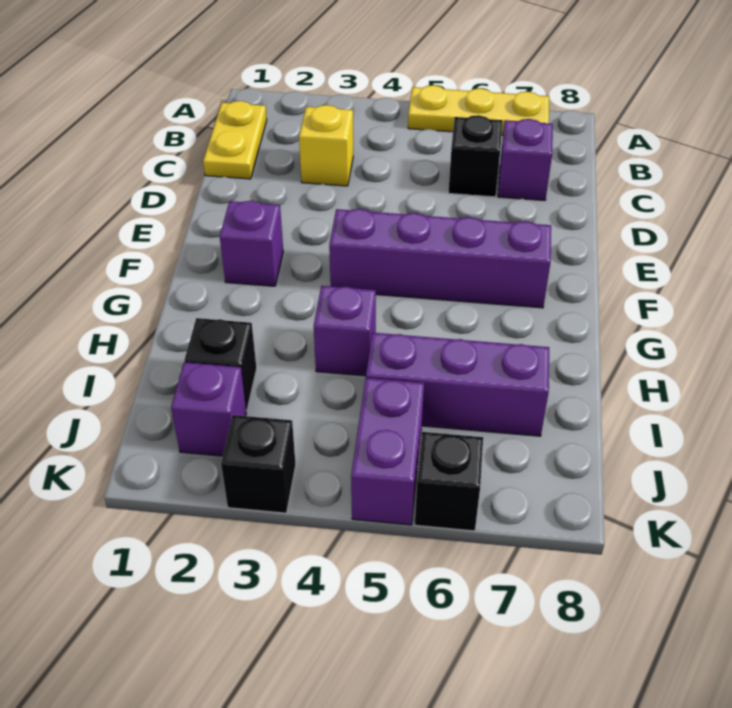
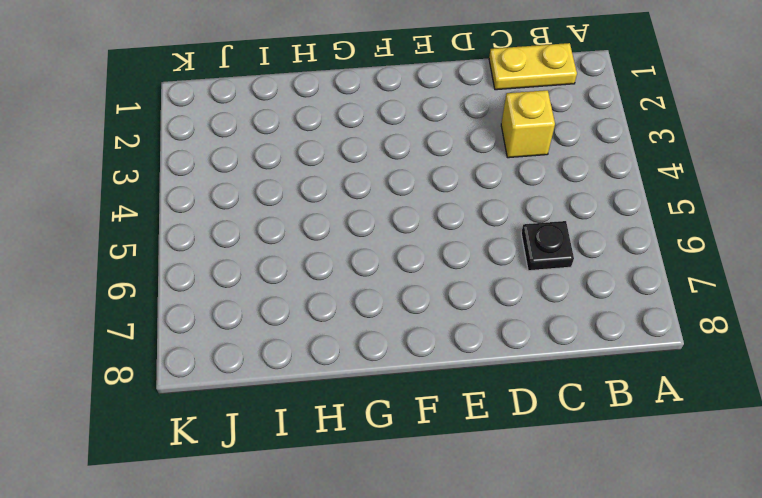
black 1x1 plate [521,221,574,271] -> black 1x1 brick [448,115,502,197]
none -> yellow 1x3 plate [408,85,549,135]
none -> purple 1x1 brick [498,119,553,201]
none -> purple 1x1 brick [220,201,283,286]

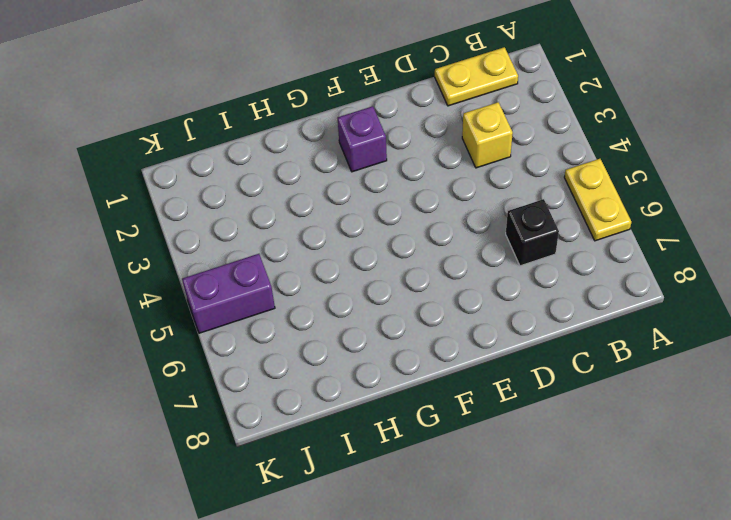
yellow 1x2 plate [564,159,631,241] -> yellow 1x3 plate [408,85,549,135]
none -> purple 1x1 brick [498,119,553,201]
none -> purple 1x4 brick [329,209,551,308]
none -> purple 1x1 brick [314,286,376,376]

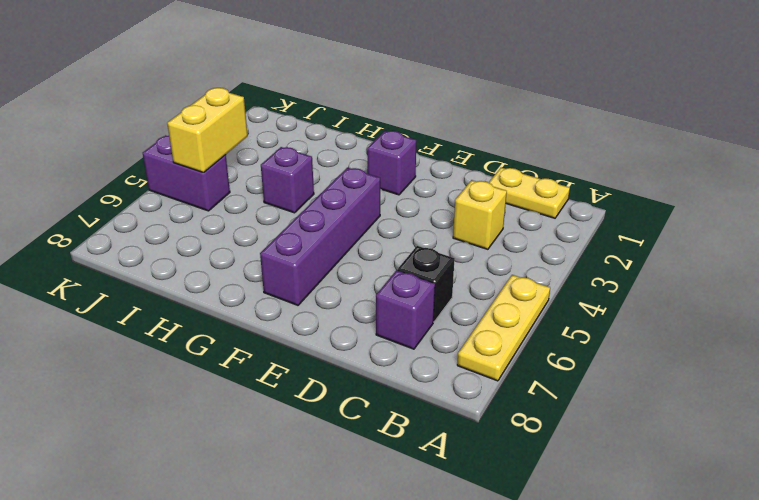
yellow 1x2 brick [167,88,248,173] -> none
none -> black 1x1 brick [184,318,257,410]
none -> purple 1x3 brick [366,333,549,436]
none -> purple 1x1 brick [171,362,246,456]

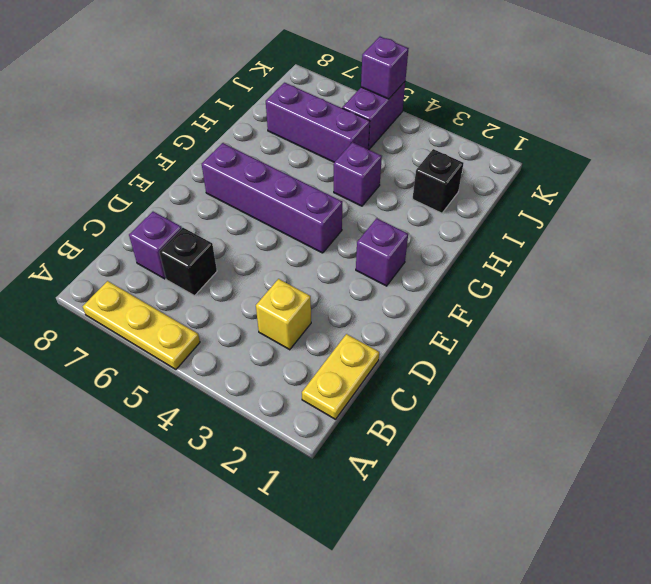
purple 1x1 brick [361,37,409,99] -> purple 1x1 brick moved to [171,362,246,456]
none -> black 1x1 brick [221,415,296,513]
none -> black 1x1 brick [415,432,483,531]

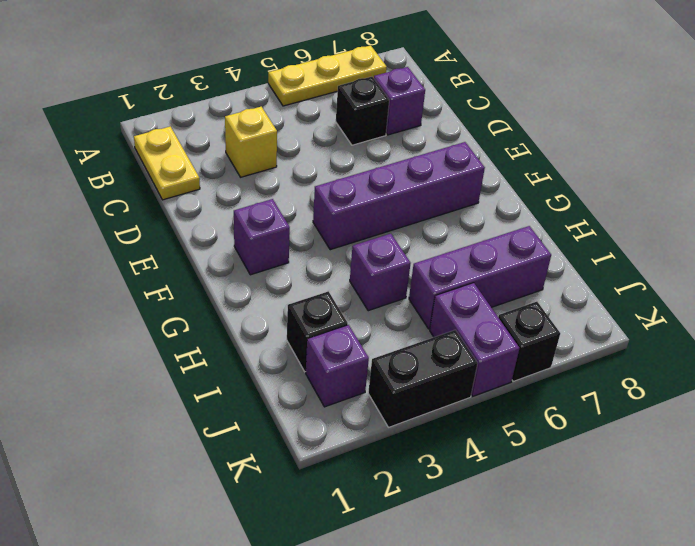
black 1x2 brick [368,330,478,427] -> black 1x1 brick [221,415,296,513]

